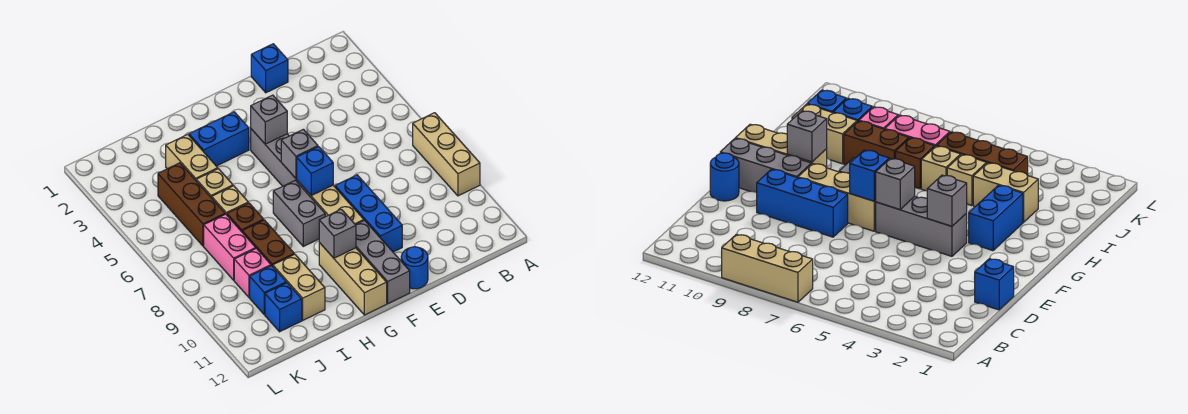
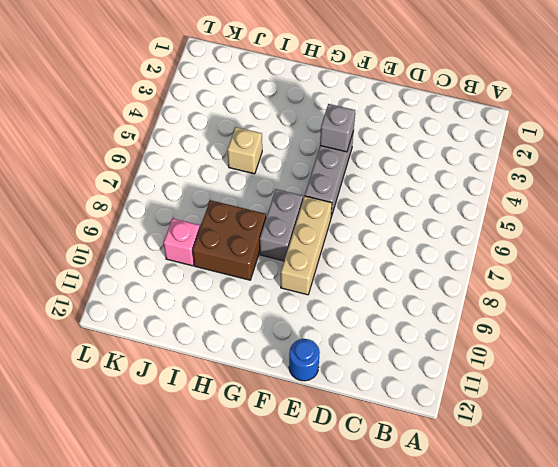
brown 2x2 brick [193,200,266,280] -> brown 1x2 brick [242,220,294,266]
none -> tan 1x3 brick [413,113,480,196]
none -> blue 1x1 brick [251,44,288,93]
none -> blue 1x3 brick [335,175,402,252]

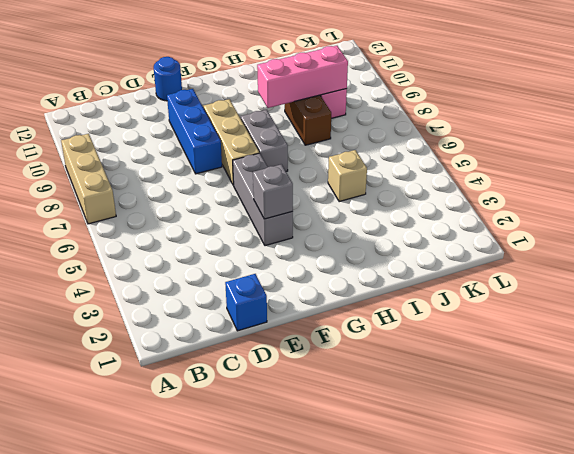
pink 1x3 brick [257,46,348,108] -> none
none -> grey 1x3 brick [356,221,410,304]
none -> blue 1x2 brick [189,112,249,166]
none -> tan 1x3 brick [319,243,387,315]

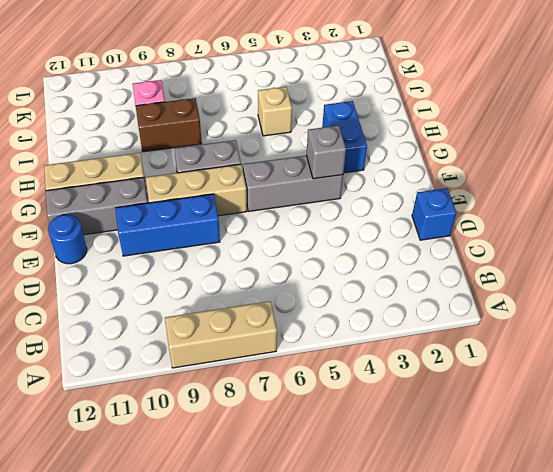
none -> tan 1x2 brick [166,134,218,180]
none -> tan 1x1 brick [212,186,248,215]
none -> brown 1x1 brick [227,203,264,232]

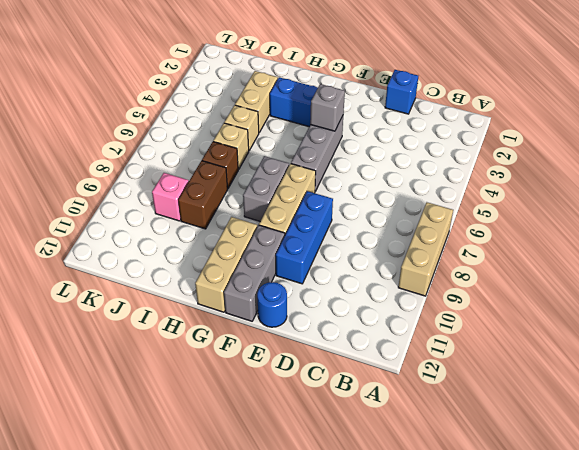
none -> tan 1x2 brick [273,254,325,320]
none -> brown 1x3 brick [158,163,225,246]
none -> pink 1x2 brick [204,214,256,280]

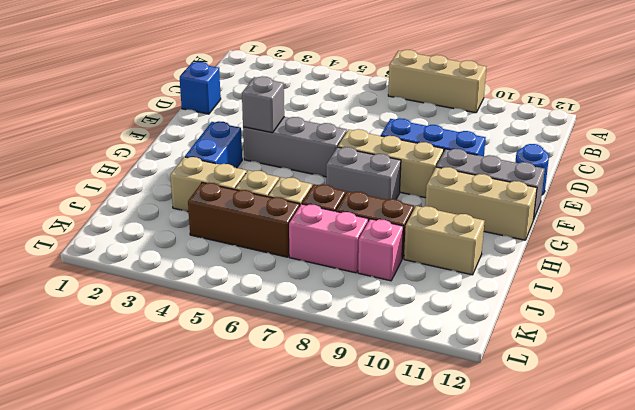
none -> blue 1x1 brick [250,266,286,315]
none -> blue 1x1 brick [265,283,302,332]
none -> grey 1x1 brick [281,129,318,178]

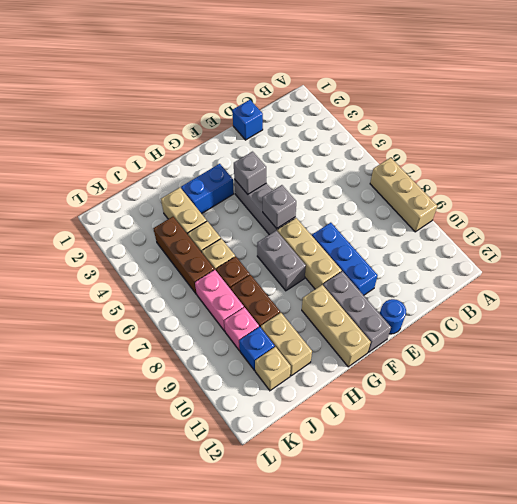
tan 1x1 brick [255,347,291,391] -> blue 1x1 brick [265,283,302,332]
none -> blue 1x1 brick [296,147,333,195]
none -> grey 1x1 brick [319,209,356,258]

